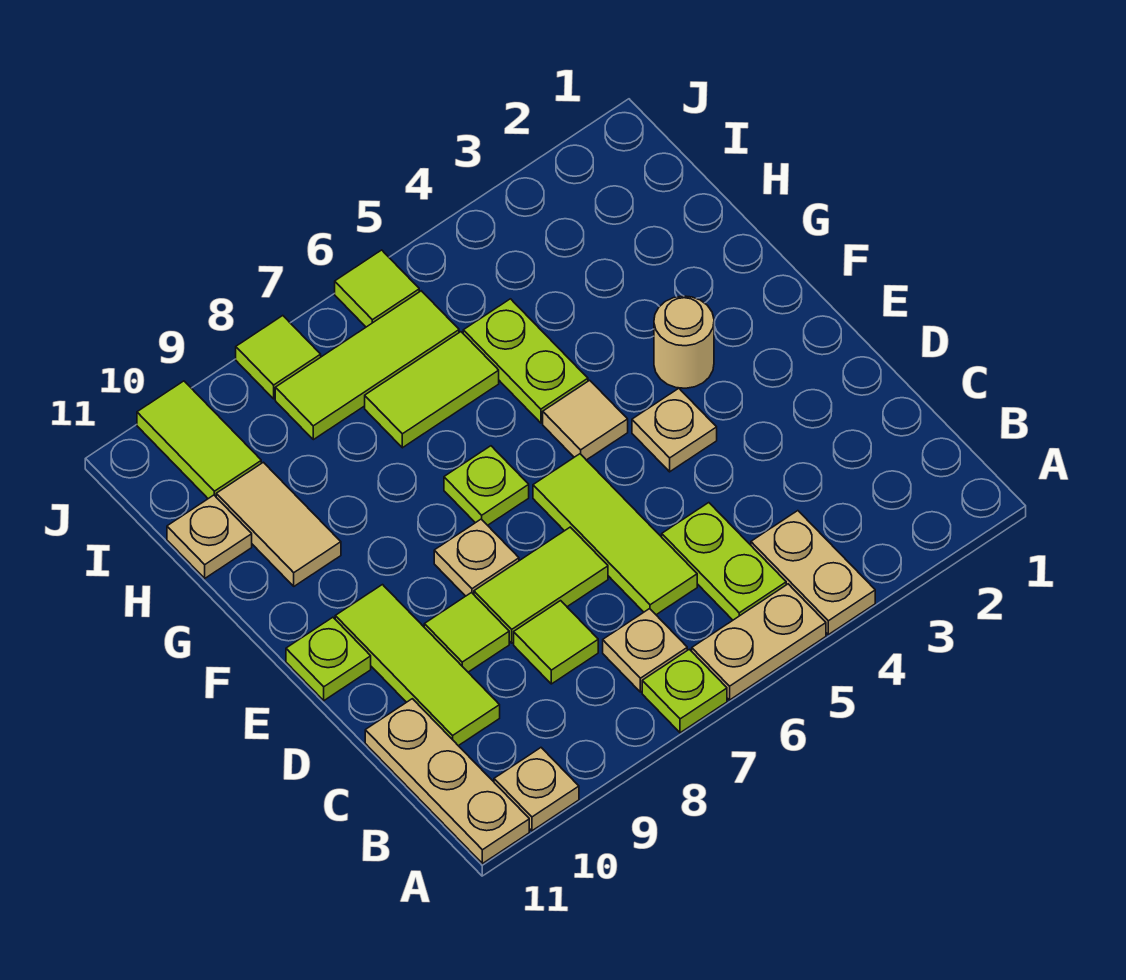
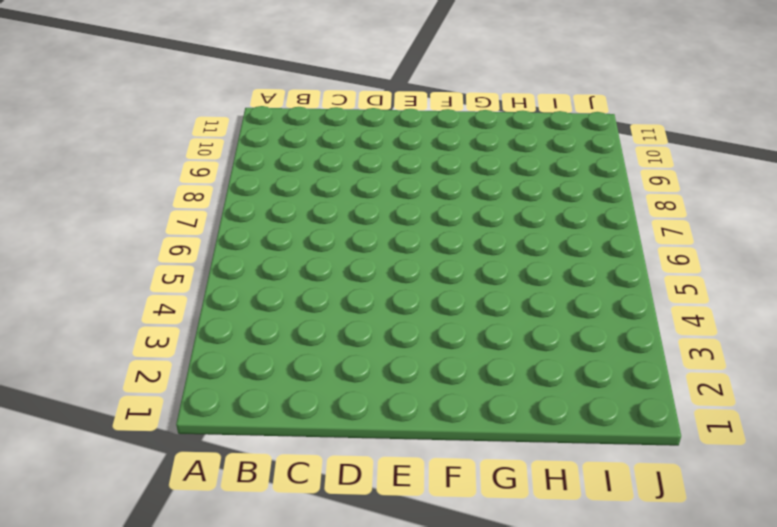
none -> tan 1x2 plate [751,511,875,635]
none -> tan 1x2 plate [692,584,826,700]
none -> lime 1x1 plate [642,649,727,733]

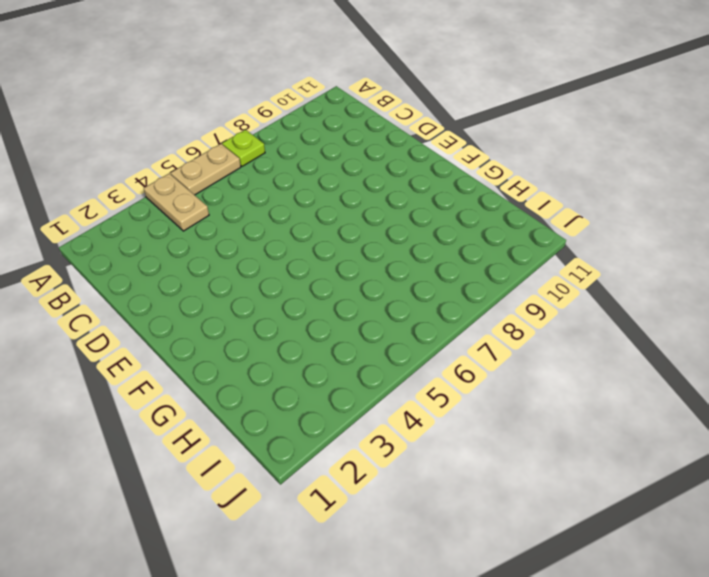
none -> tan 1x1 plate [494,748,579,831]
none -> tan 1x3 plate [365,699,529,864]
none -> lime 1x2 plate [662,503,786,620]

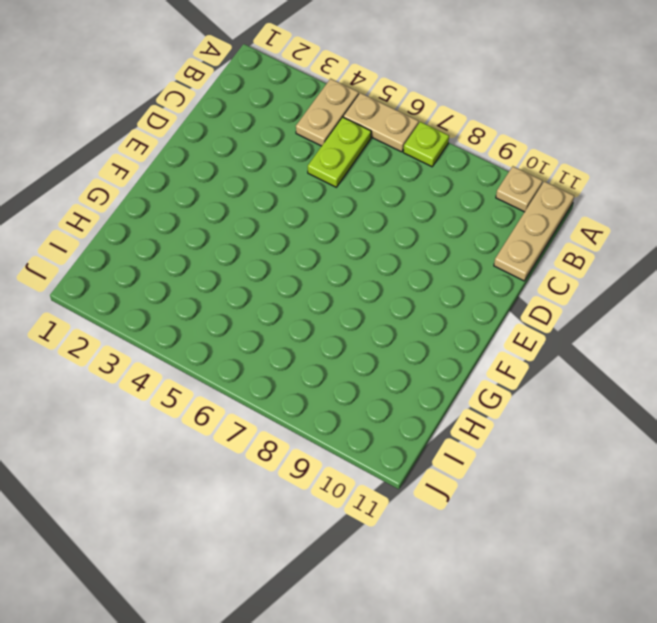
none -> tan 1x1 plate [603,609,687,692]
none -> lime 1x3 tile [533,454,697,615]
none -> lime 1x1 tile [514,601,598,684]

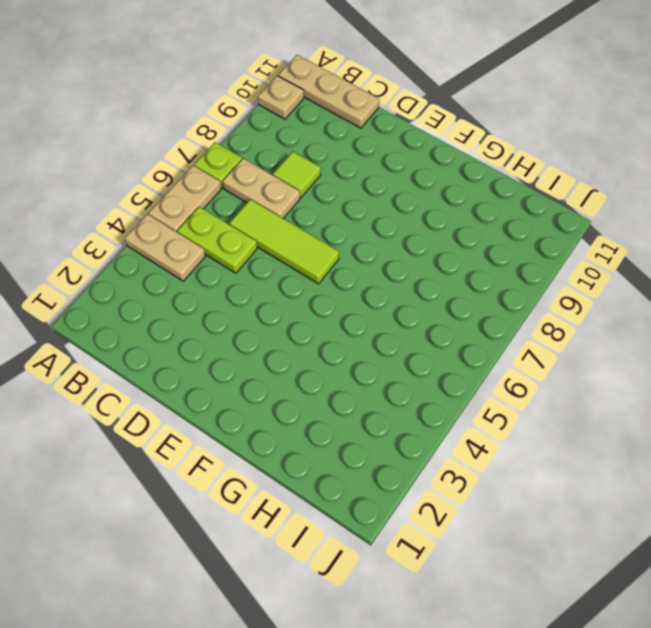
tan 1x2 plate [223,158,300,218] -> tan 1x1 plate [603,609,687,692]
none -> lime 1x3 tile [335,585,500,746]
none -> lime 1x2 tile [474,527,608,643]
none -> lime 1x1 tile [424,593,509,672]

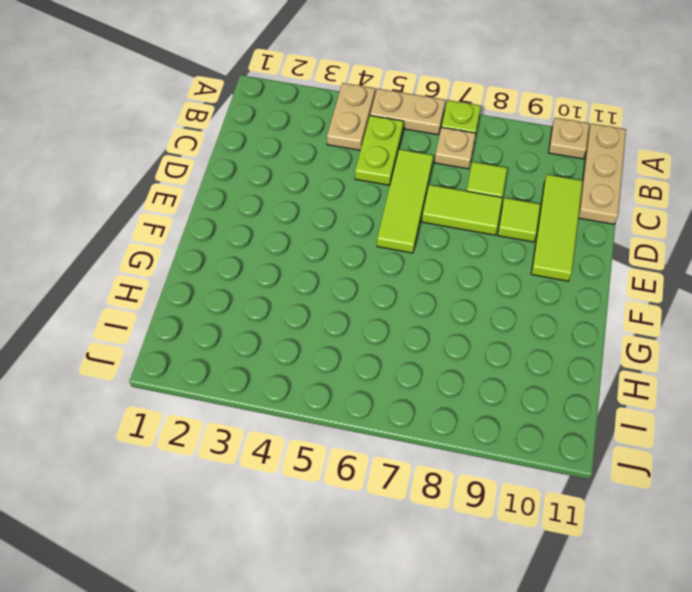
none -> tan 1x1 plate [632,388,717,472]
none -> tan 1x1 plate [434,519,519,596]
none -> lime 1x1 plate [286,617,371,701]

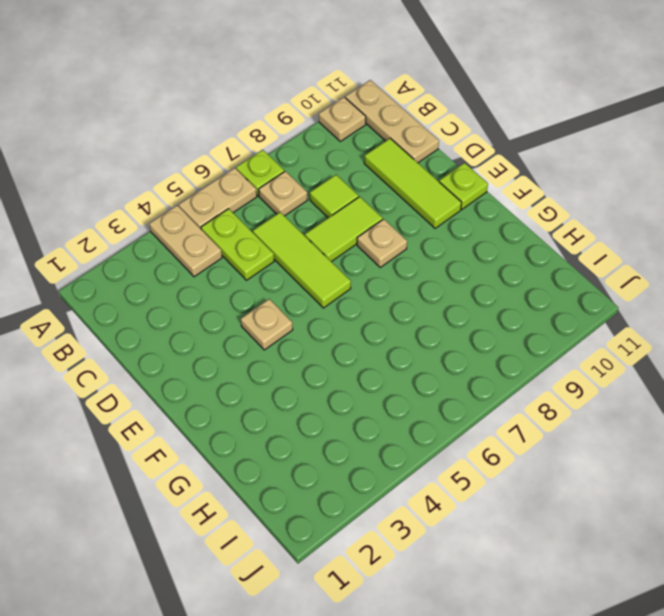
none -> lime 1x1 tile [424,593,509,672]
none -> tan 1x1 round brick [654,296,714,388]
none -> tan 1x1 tile [543,380,628,460]

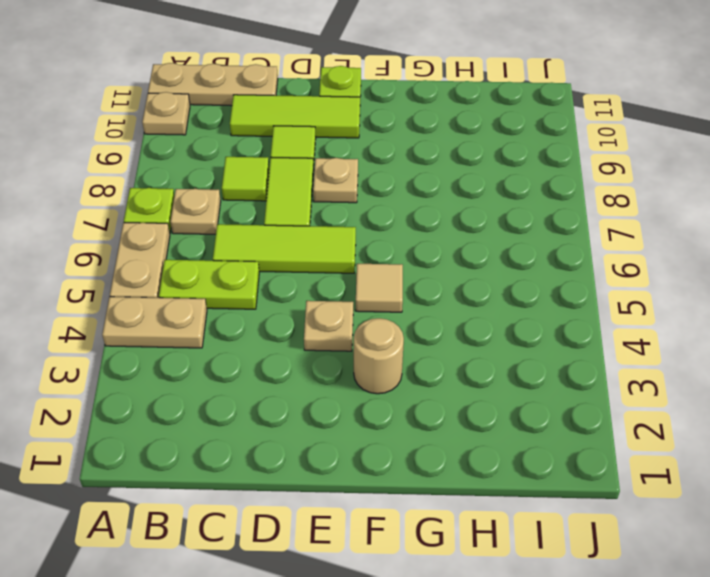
none -> lime 1x1 plate [444,446,529,525]
none -> lime 1x2 plate [463,299,588,423]
none -> tan 1x2 tile [216,462,341,586]

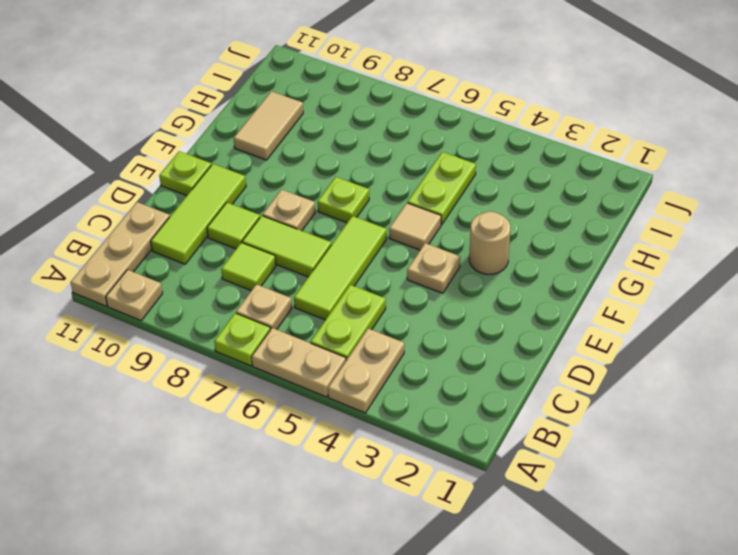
none -> lime 1x2 tile [365,332,499,448]
none -> tan 1x1 plate [167,495,252,578]
none -> lime 1x3 tile [275,291,459,440]

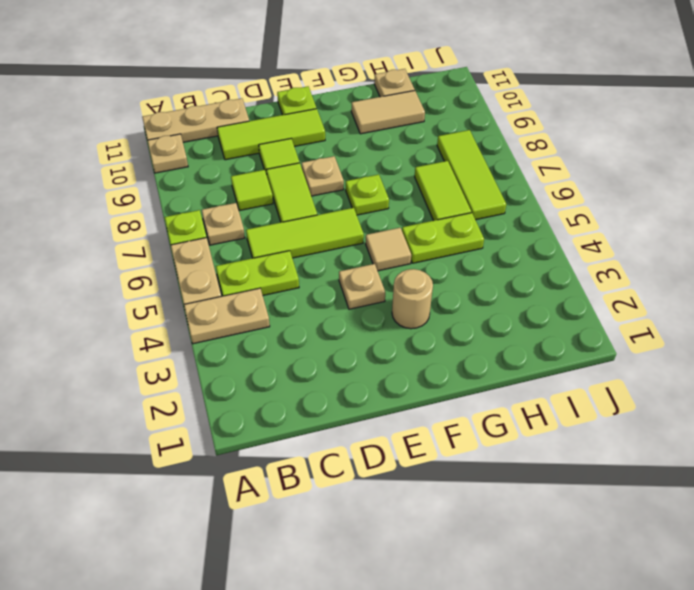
none -> lime 1x2 tile [137,381,261,499]
none -> lime 1x1 tile [335,250,419,327]
none -> lime 1x1 tile [236,316,321,399]

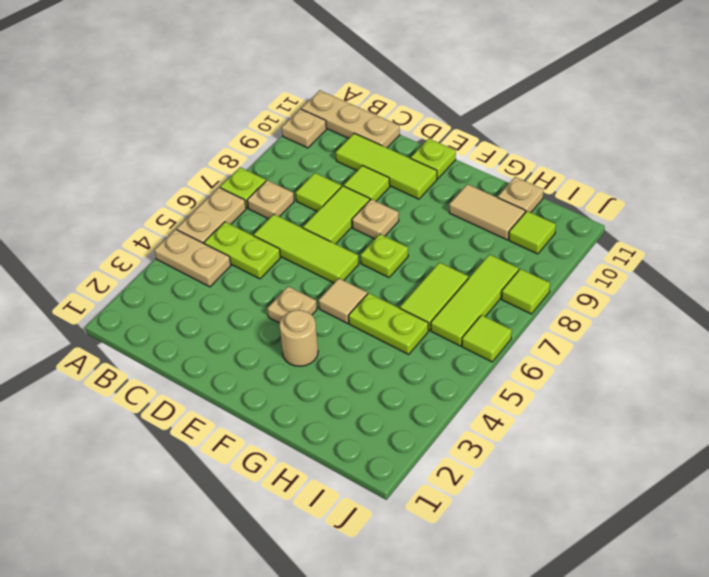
lime 1x1 tile [509,211,556,254] -> lime 1x2 tile [137,381,261,499]

